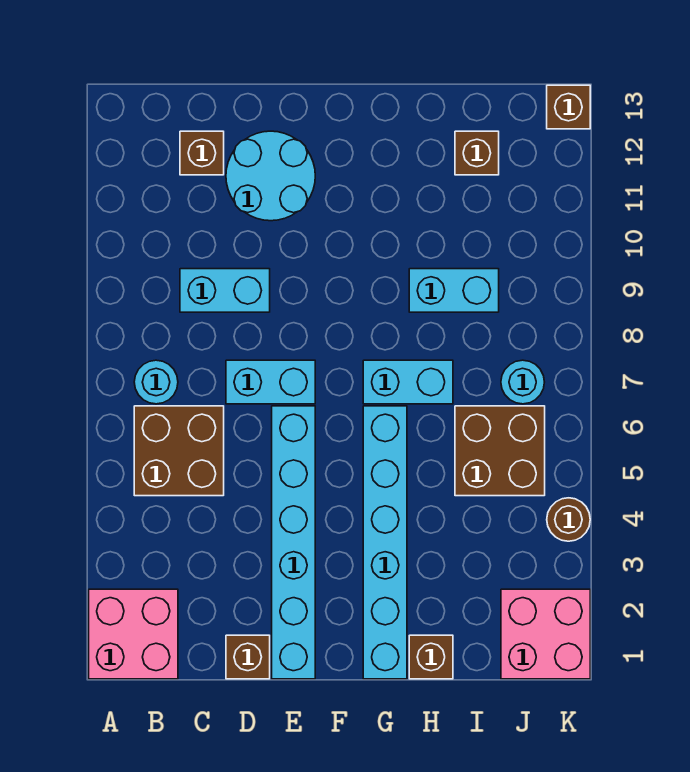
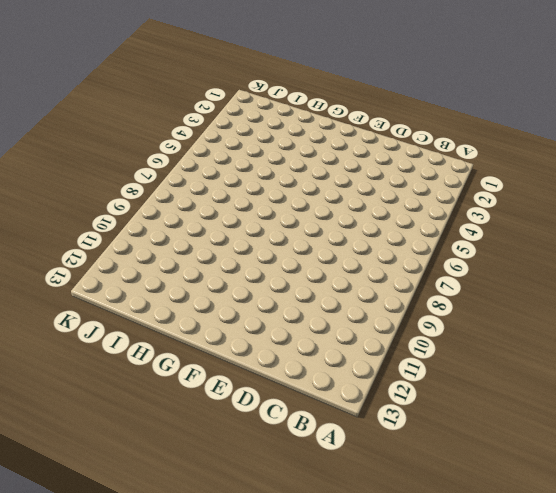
none -> pink 2x2 brick [89,589,178,679]
none -> brown 2x2 brick [134,406,224,496]
none -> cyan 1x1 round brick [134,360,178,404]

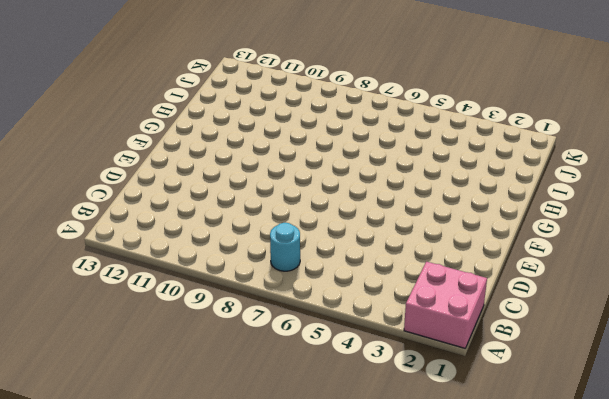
none -> brown 2x2 brick [134,406,224,496]
none -> cyan 1x2 brick [180,269,270,312]
none -> brown 1x1 brick [180,131,224,175]

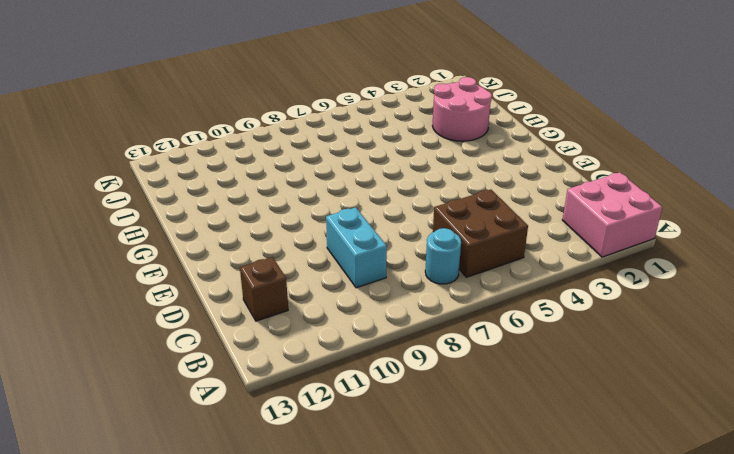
pink 2x2 round brick [432,77,492,141] -> none
none -> brown 1x1 brick [226,635,270,679]
none -> cyan 1x2 brick [226,360,315,404]
none -> cyan 2x2 round brick [226,131,315,221]

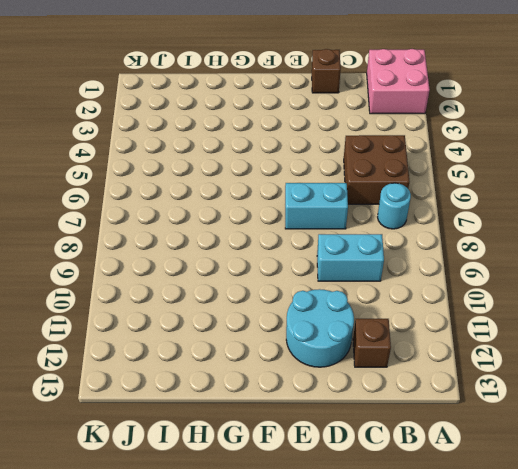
none -> cyan 1x6 brick [272,406,315,679]
none -> cyan 1x6 brick [363,406,407,679]
none -> cyan 1x2 brick [363,360,453,404]

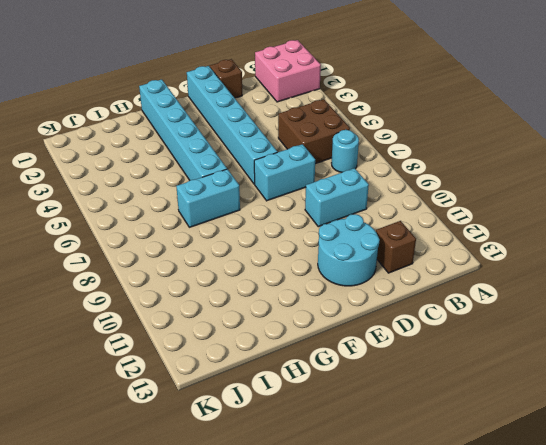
none -> brown 1x1 brick [409,635,453,679]
none -> cyan 1x2 brick [409,269,499,312]
none -> brown 2x2 brick [455,406,545,496]

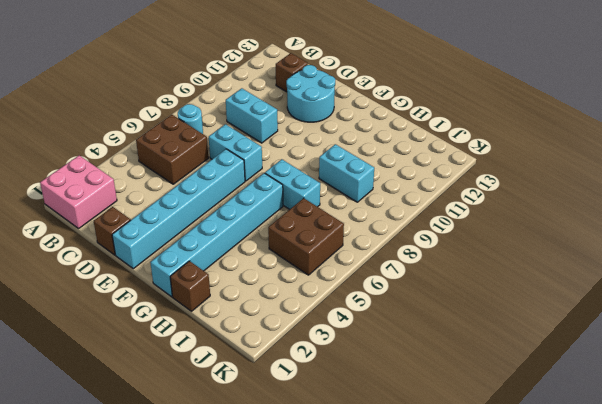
none -> brown 1x1 brick [455,131,499,175]
none -> pink 2x2 brick [501,589,590,679]
none -> cyan 1x1 round brick [501,360,544,404]

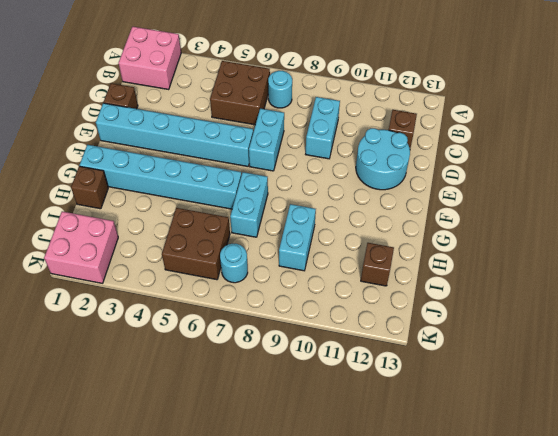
none -> brown 1x1 round brick [547,498,590,541]
none -> brown 1x1 brick [547,85,590,129]

